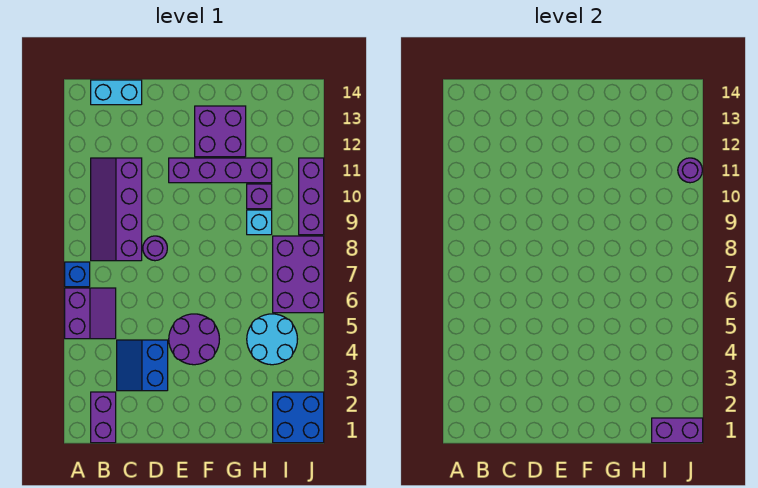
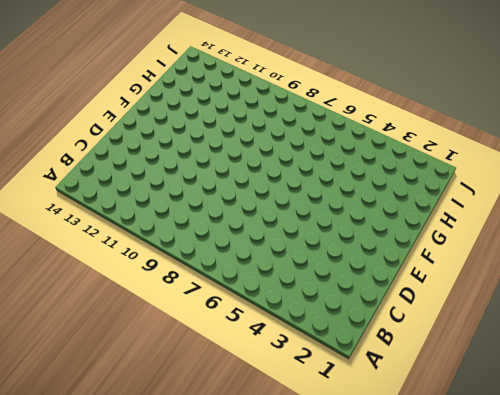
none -> purple 2x2 slope [65,288,116,339]
none -> blue 1x1 brick [65,262,90,287]
none -> purple 1x2 brick [91,392,116,443]

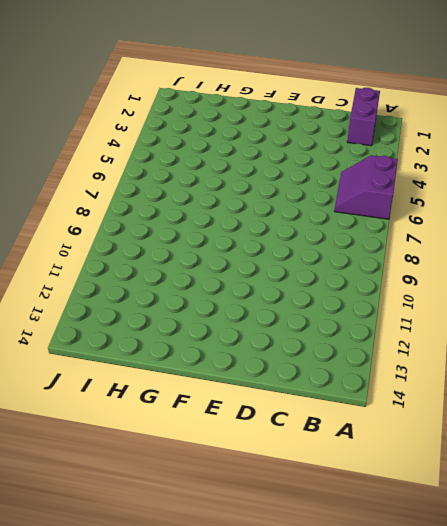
none -> blue 1x1 brick [65,262,90,287]
none -> purple 2x4 slope [91,158,142,261]
none -> cyan 1x2 brick [91,80,142,105]

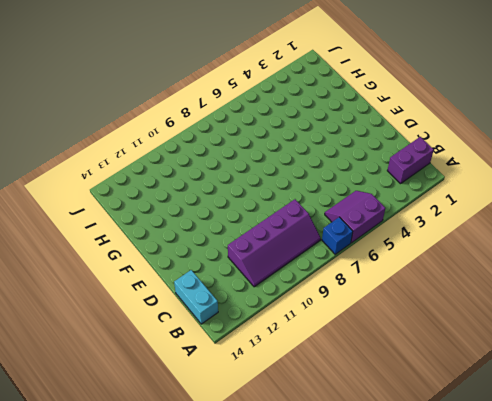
none -> blue 2x2 slope [117,340,168,391]
none -> purple 1x1 round brick [143,236,167,261]
none -> purple 2x2 round brick [169,314,219,365]

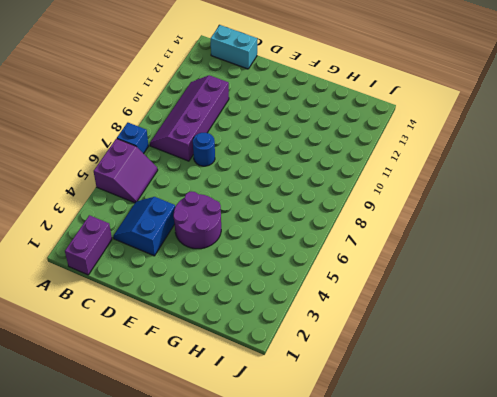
blue 1x1 round brick [193,133,215,166] -> purple 1x1 round brick [143,236,167,261]
none -> purple 1x4 brick [169,158,272,183]
none -> purple 2x2 brick [195,106,246,157]
none -> cyan 2x2 round brick [247,314,297,365]

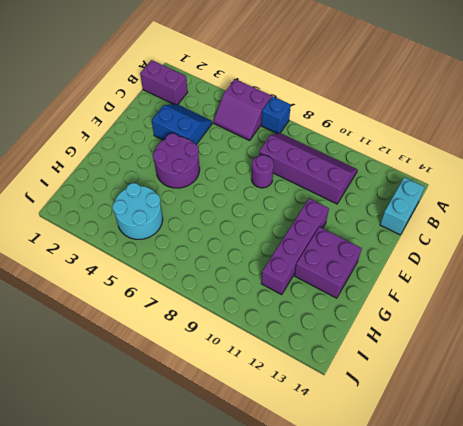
none -> cyan 1x1 brick [247,210,272,235]
none -> purple 1x1 brick [247,184,272,209]
none -> blue 2x2 brick [273,392,324,443]

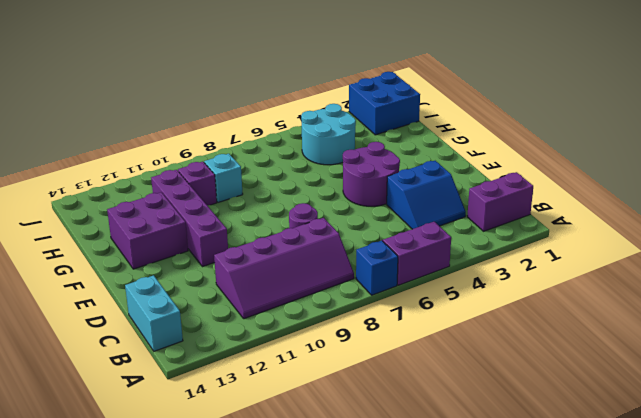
none -> purple 2x3 brick [273,236,324,313]
none -> purple 1x3 brick [299,158,324,235]
none -> purple 1x2 brick [652,418,703,443]

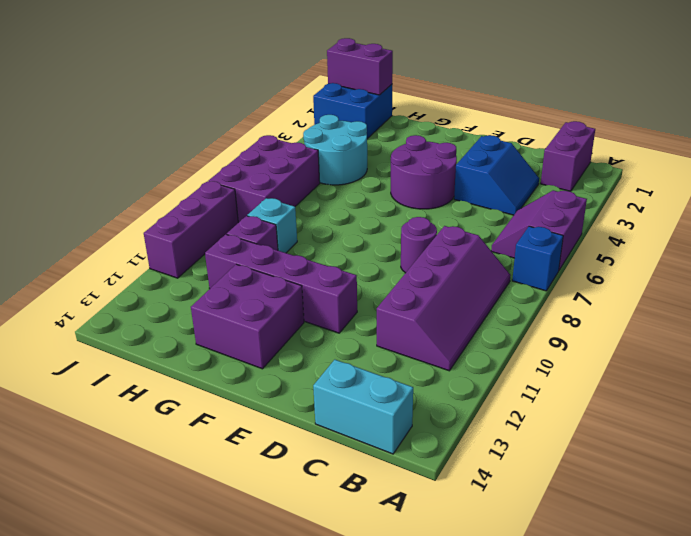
none -> purple 1x1 round brick [678,158,702,183]

